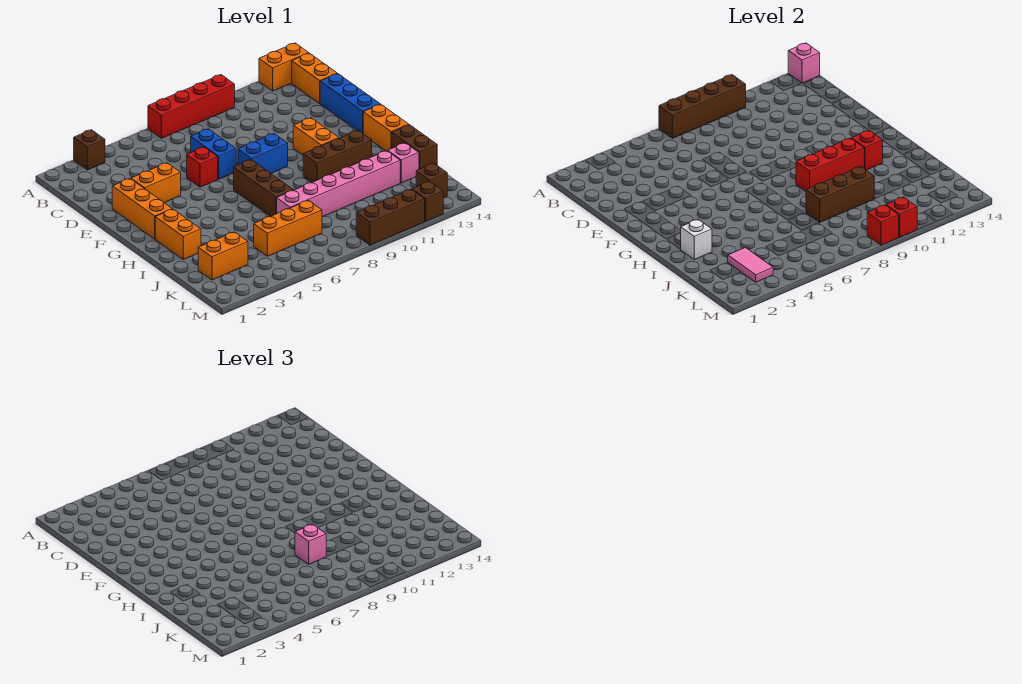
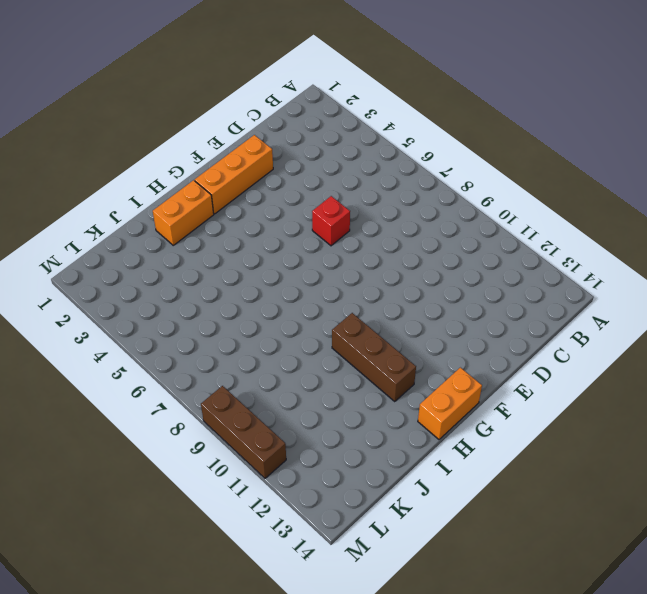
none -> brown 1x1 brick [74,130,105,170]
none -> red 1x4 brick [148,75,235,138]
none -> orange 1x2 brick [259,43,309,91]
none -> orange 1x2 brick [292,53,337,103]

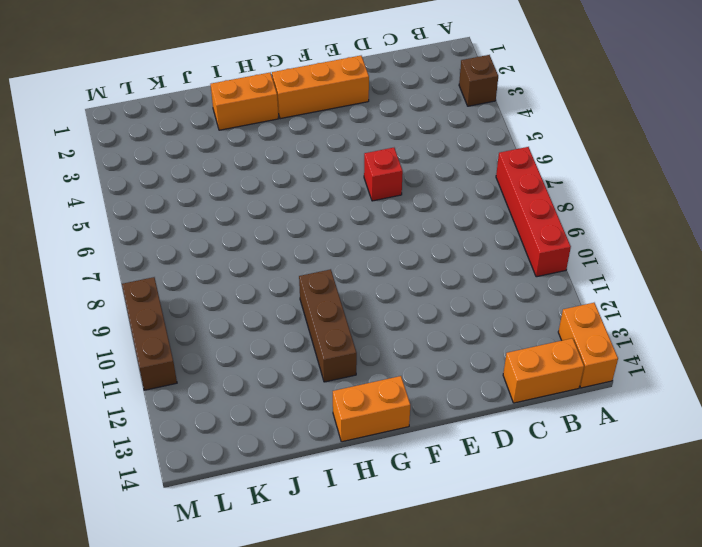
none -> blue 1x2 brick [191,129,236,179]
none -> blue 1x3 brick [320,74,380,133]
none -> orange 1x2 brick [131,163,181,202]
none -> blue 1x2 brick [238,134,288,173]

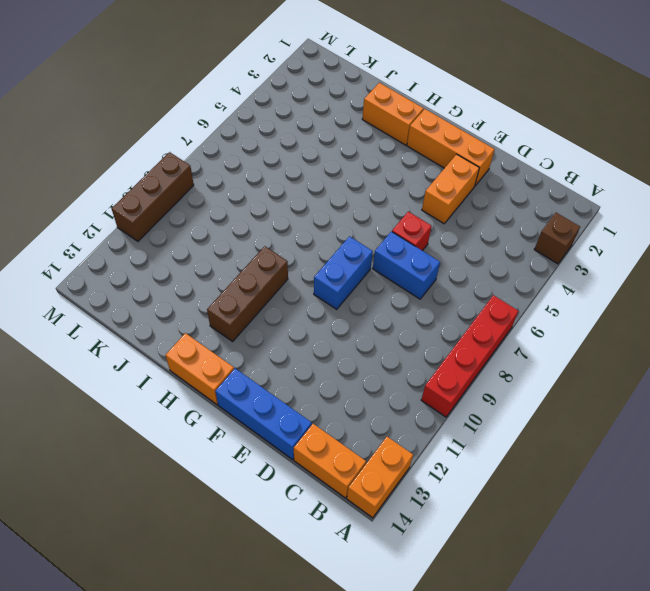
none -> orange 1x2 brick [293,118,339,155]
none -> brown 1x3 brick [234,160,293,216]
none -> brown 1x2 brick [392,125,437,169]
none -> pink 1x6 brick [277,151,400,217]

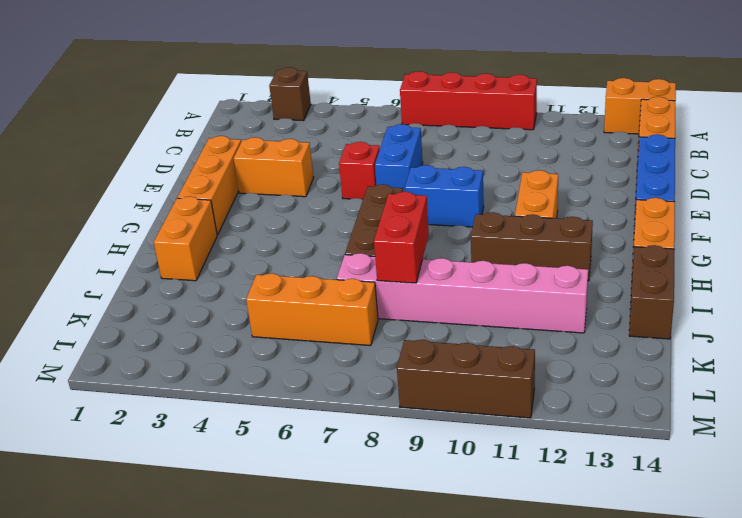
red 1x2 brick [374,192,429,283] -> brown 1x3 brick [806,167,874,222]
none -> pink 1x1 brick [388,143,419,183]
none -> orange 1x2 brick [198,232,248,280]
none -> brown 1x1 brick [416,163,447,198]
none -> brown 1x1 brick [412,181,443,221]

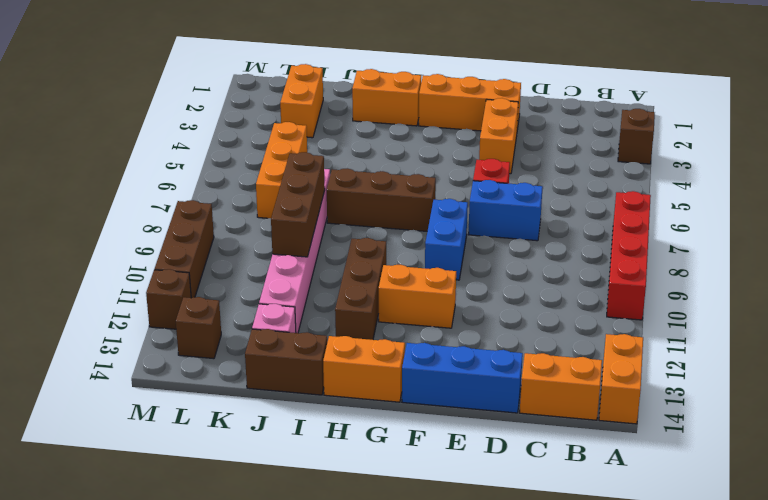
none -> brown 1x4 brick [659,75,746,138]
none -> pink 1x1 brick [788,43,820,83]
none -> red 1x3 brick [796,138,864,191]
none -> red 1x1 brick [852,130,883,170]

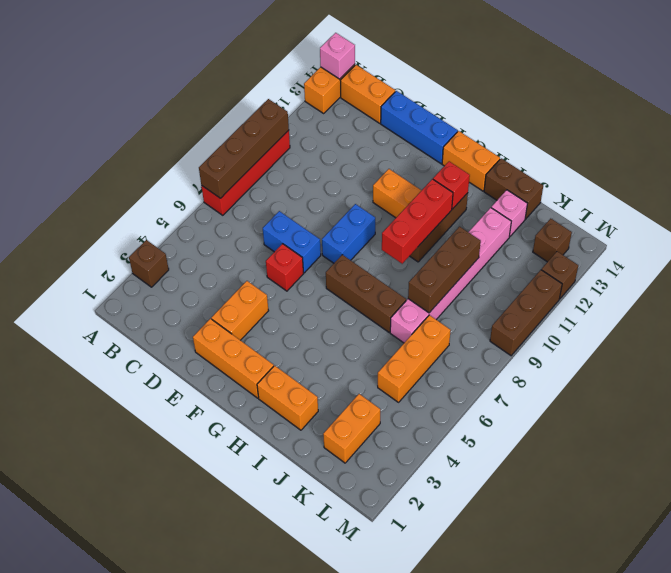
none -> white 1x1 brick [680,219,712,259]
none -> pink 1x2 tile [728,248,773,282]
none -> red 1x1 brick [867,205,899,245]
none -> red 1x1 brick [886,197,917,237]

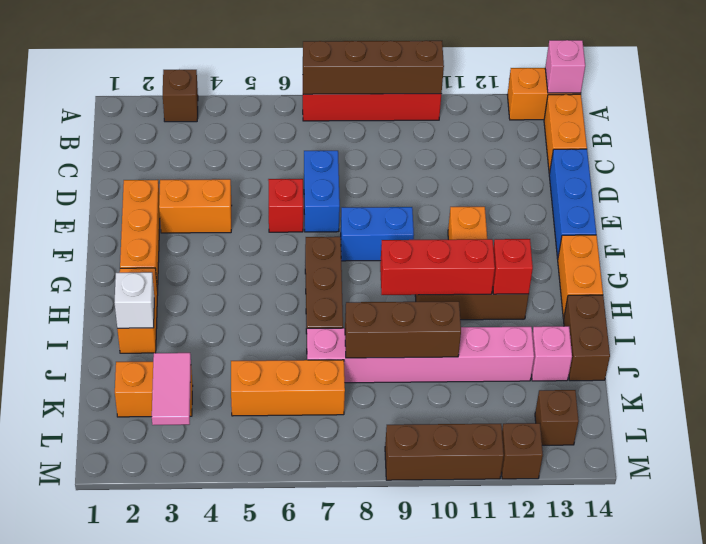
none -> red 1x1 brick [867,205,899,245]
none -> red 1x1 brick [886,197,917,237]
none -> pink 1x1 brick [295,524,326,564]

